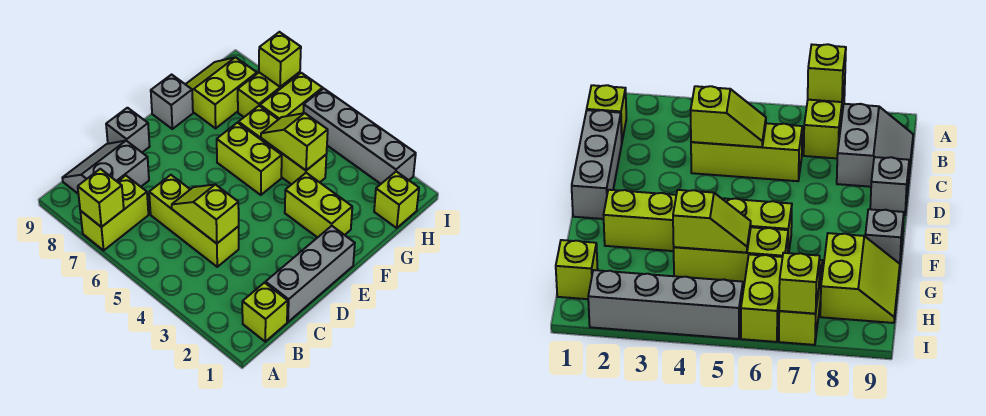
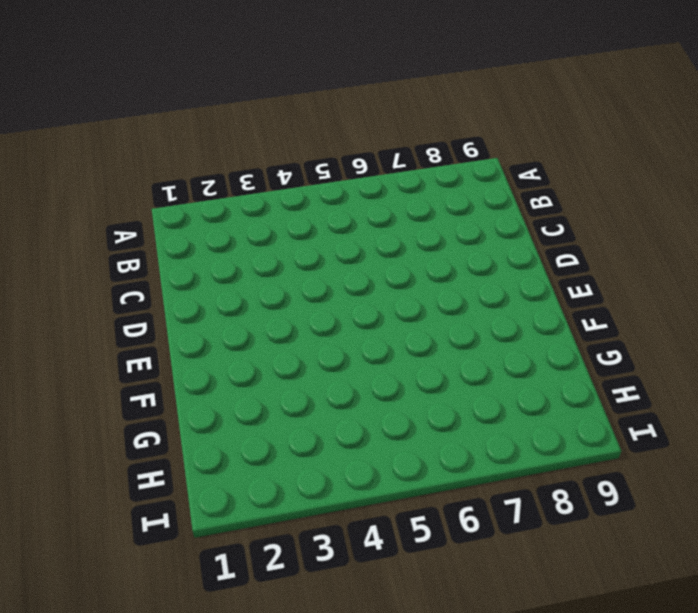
none -> lime 1x2 brick [80,176,148,250]
none -> lime 1x1 brick [242,283,288,342]
none -> grey 2x2 slope [62,141,149,193]

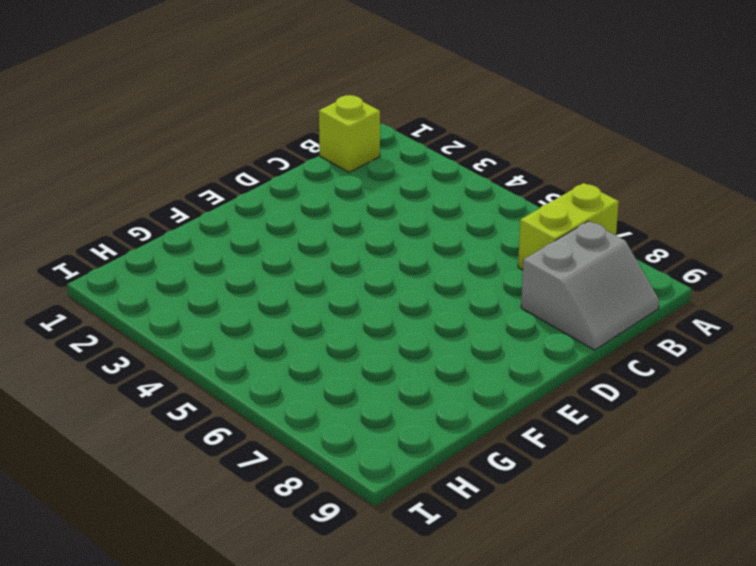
none -> grey 1x3 brick [266,226,355,322]
none -> lime 1x3 brick [149,175,239,267]
none -> grey 1x1 brick [106,108,150,152]

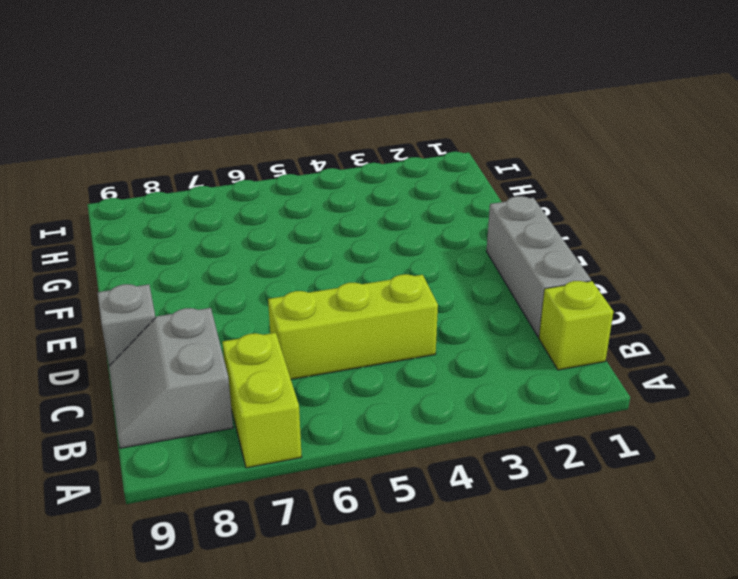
none -> lime 1x2 brick [285,173,352,238]
none -> lime 1x2 brick [217,123,282,195]
none -> grey 1x1 brick [151,75,193,129]

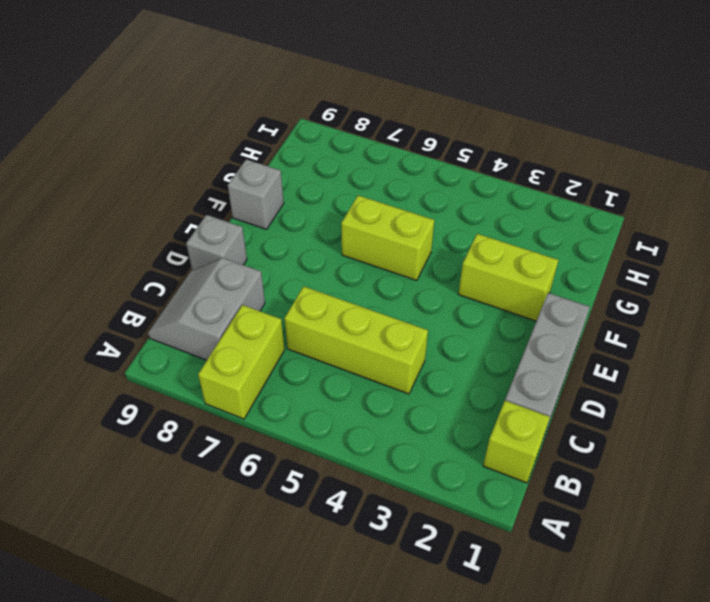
none -> lime 1x3 brick [238,106,326,185]
none -> lime 2x2 slope [186,57,257,128]
none -> lime 1x1 brick [374,172,419,228]

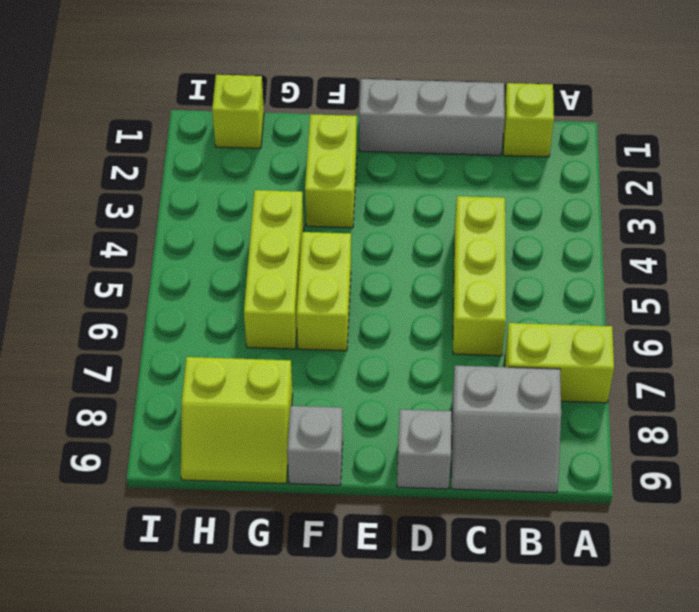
none -> lime 1x2 brick [260,73,323,120]
none -> lime 1x2 brick [238,72,300,117]
none -> grey 1x4 brick [303,88,416,184]

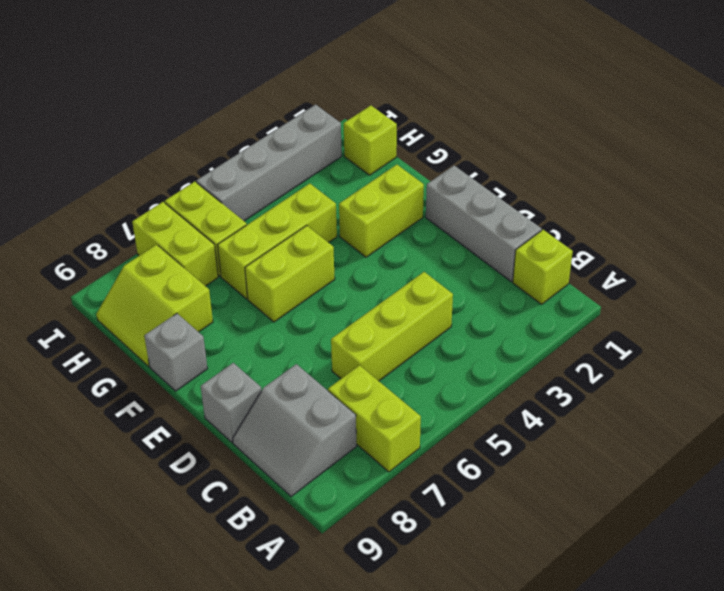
none -> lime 1x1 brick [78,169,124,227]
none -> lime 1x2 slope [172,184,239,243]
none -> lime 1x2 slope [261,113,328,170]

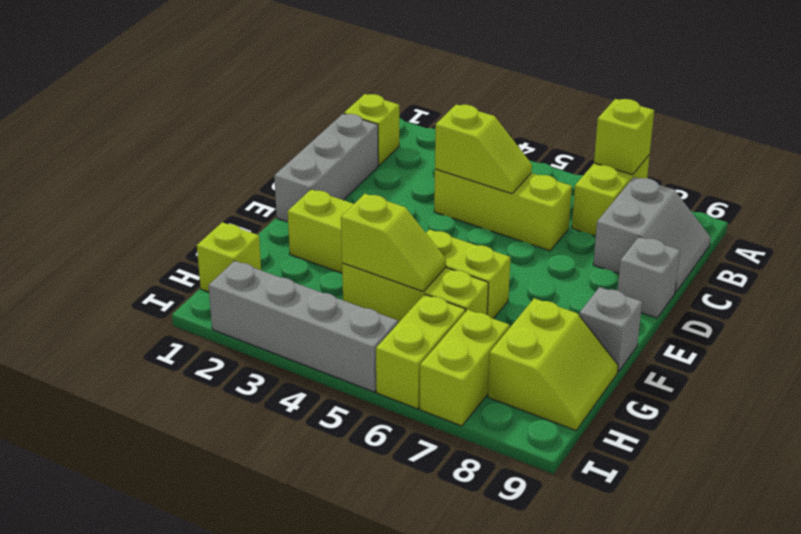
none -> lime 1x1 brick [259,32,301,87]

